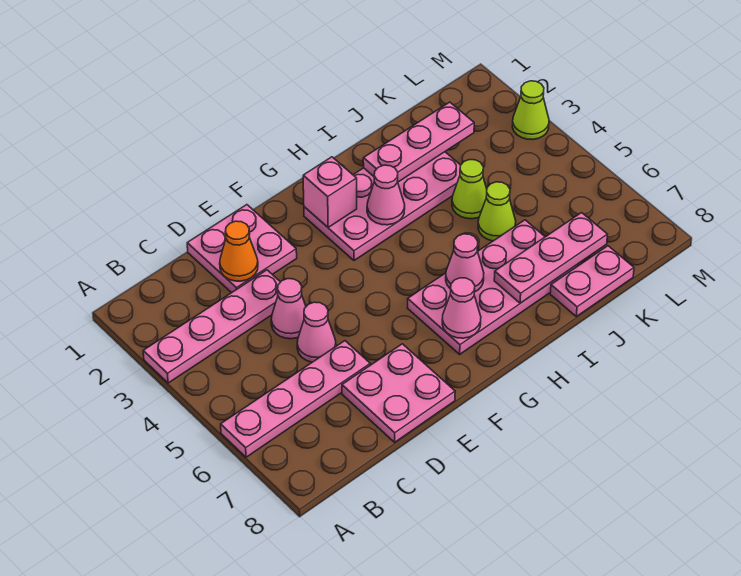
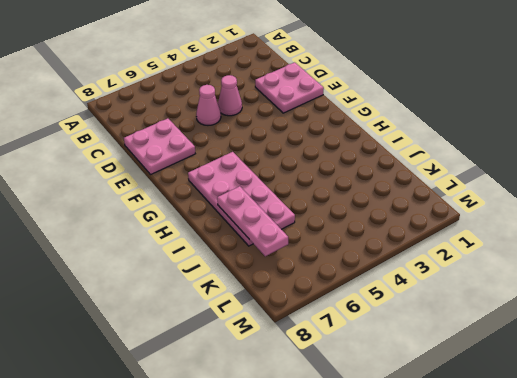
none -> pink 1x4 plate [143,270,280,383]
none -> pink 1x4 plate [221,341,370,457]
none -> pink 2x4 plate [304,152,460,260]

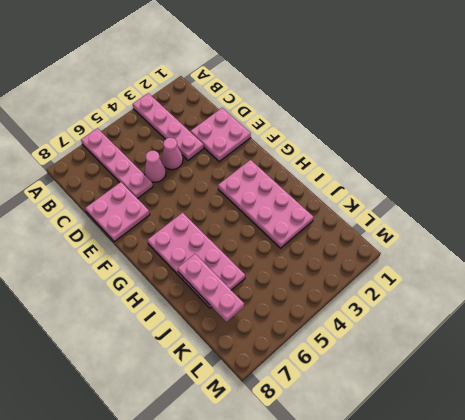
none -> lime 1x1 cone [452,160,487,219]
none -> lime 1x1 cone [478,182,516,241]
none -> pink 1x2 plate [550,246,634,316]

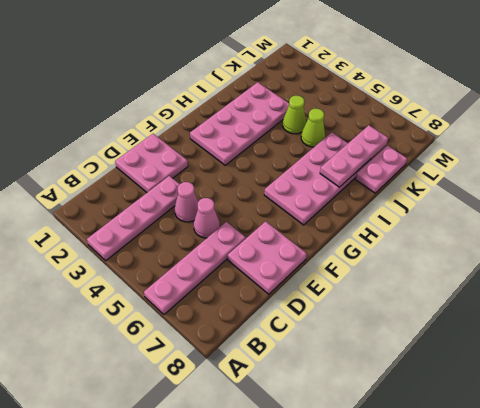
none -> lime 1x1 cone [512,81,549,140]
none -> orange 1x1 cone [220,221,258,281]
none -> pink 1x1 brick [303,157,357,227]

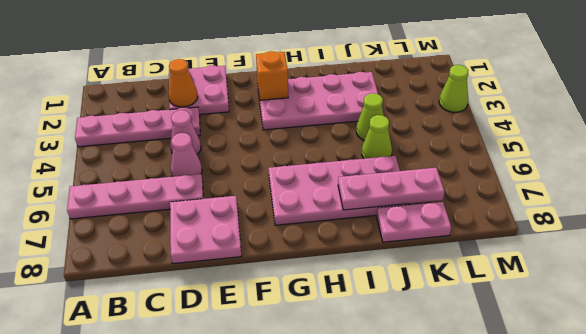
orange 1x1 brick [256,51,288,100] -> pink 1x1 brick [303,157,357,227]
none -> pink 1x1 cone [442,278,481,338]
none -> pink 1x1 cone [367,165,405,225]
none -> pink 1x1 cone [446,234,484,292]

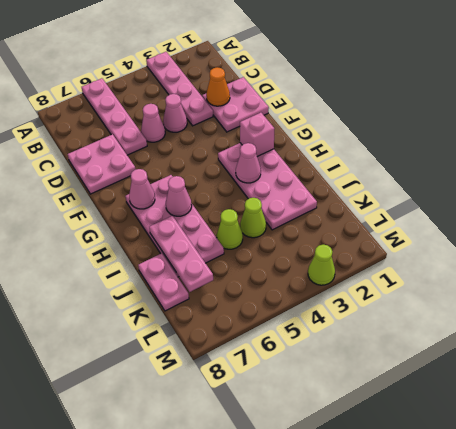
none -> pink 1x3 plate [363,102,474,182]

